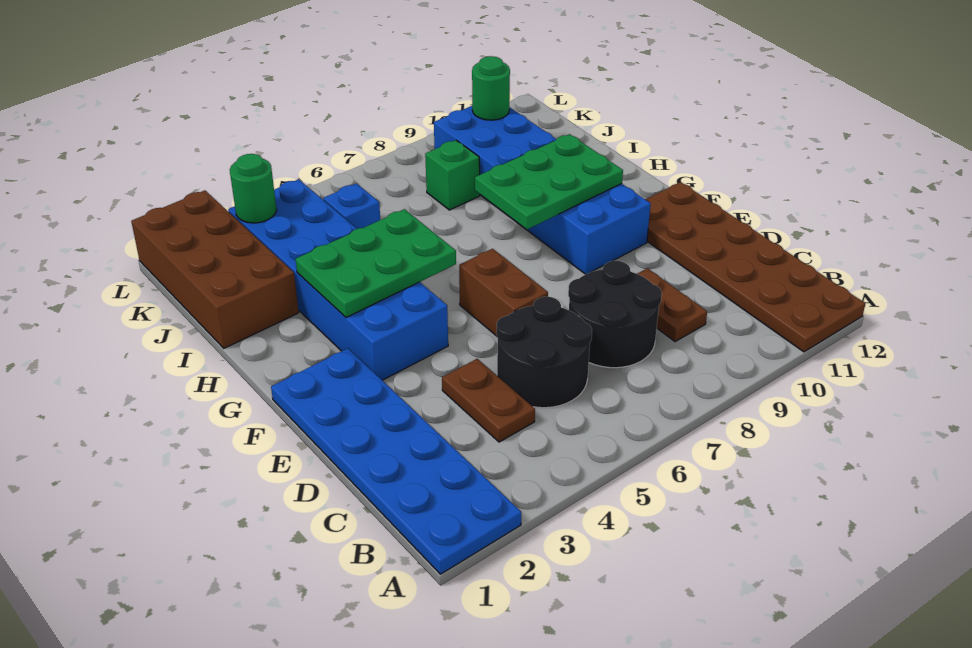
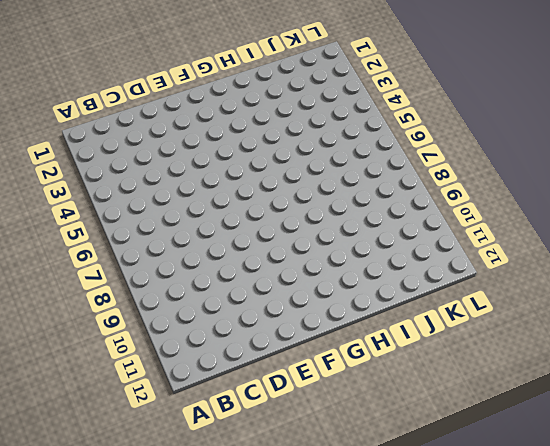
none -> blue 2x6 plate [271,348,521,574]
none -> brown 2x6 plate [645,182,865,352]
none -> brown 1x2 plate [442,359,535,442]

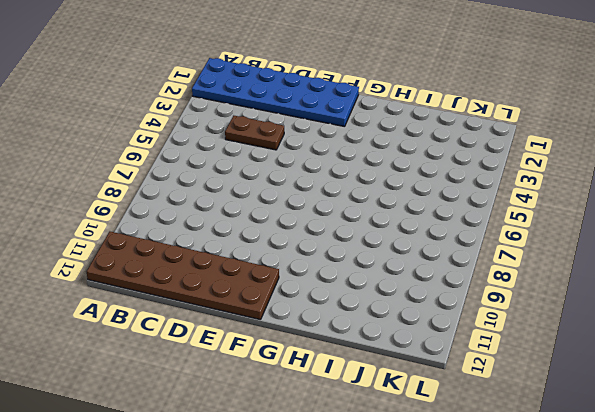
none -> black 2x2 round brick [496,297,592,408]
none -> black 2x2 round brick [568,261,662,368]
none -> brown 1x2 plate [637,268,707,342]

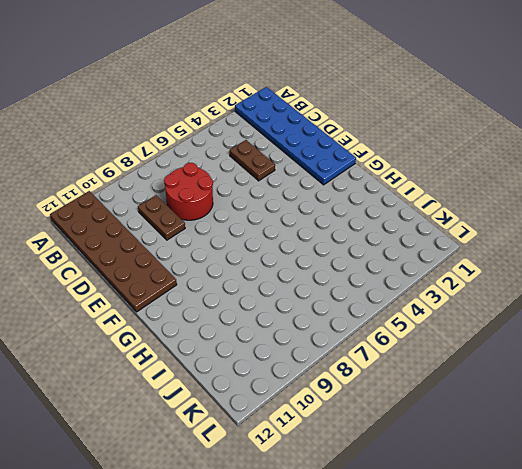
red 2x2 round brick [164,163,213,220] -> black 2x2 round brick [568,261,662,368]
none -> black 2x2 round brick [496,297,592,408]
none -> brown 1x2 brick [459,249,548,337]
none -> blue 2x6 brick [228,179,448,380]

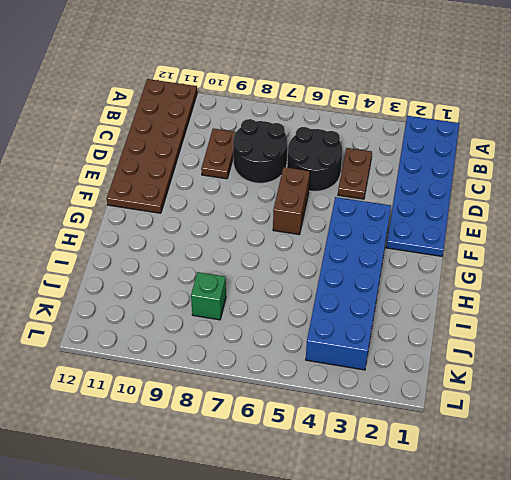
none -> blue 2x6 brick [434,106,651,274]
none -> brown 2x4 brick [131,190,299,348]
none -> blue 1x1 brick [323,183,380,229]

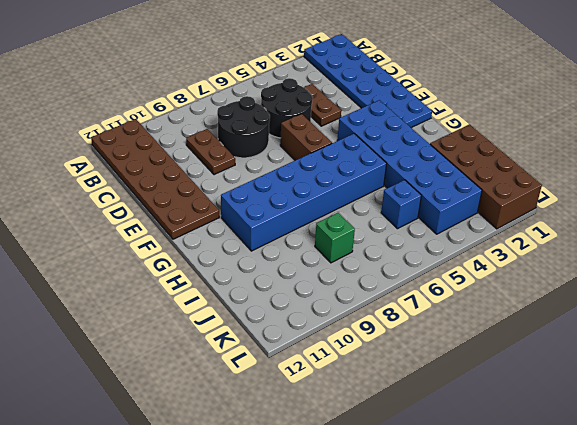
blue 2x6 brick [221,134,387,251] -> blue 2x6 brick turned to [434,106,651,274]
none -> green 2x3 plate [296,209,456,318]
none -> green 2x3 plate [475,134,623,229]
none -> green 1x1 round brick [230,154,277,223]

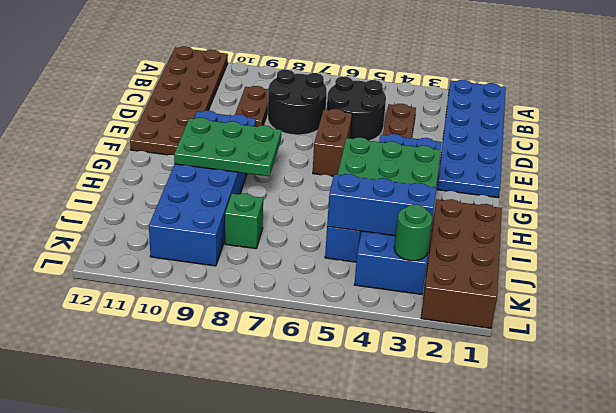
blue 1x3 brick [327,174,436,236] -> none
none -> green 1x1 round brick [472,56,510,120]

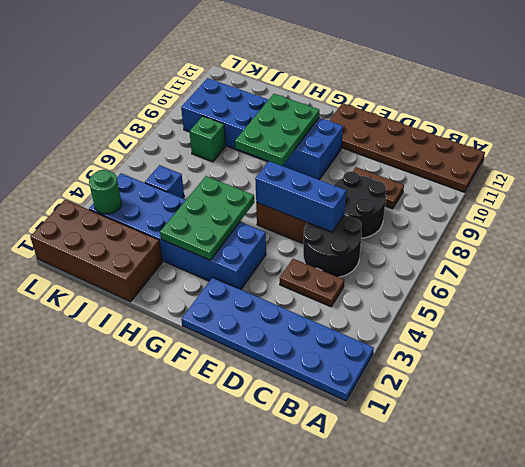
blue 1x3 brick [255,161,346,232] -> none
none -> green 1x1 round brick [472,56,510,120]

